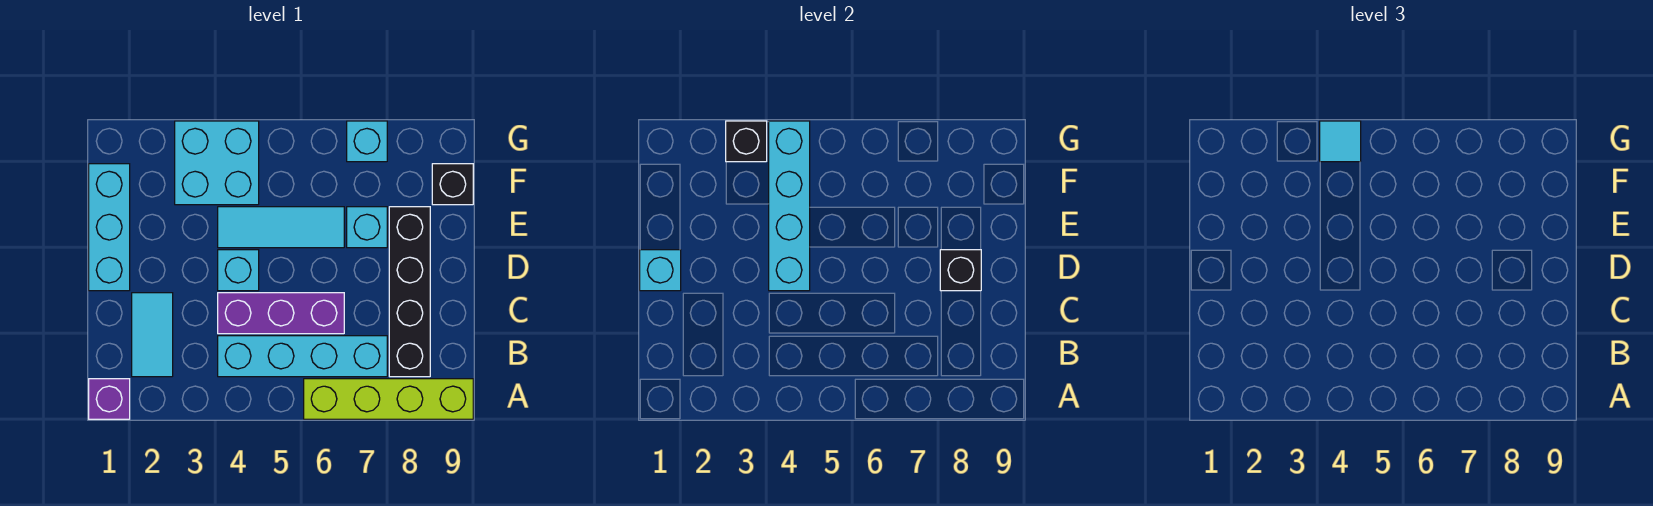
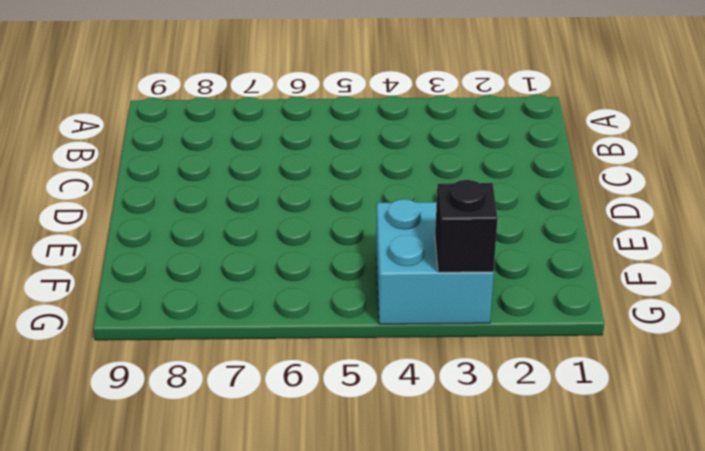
none -> purple 1x1 brick [89,379,130,419]
none -> lime 1x4 brick [304,379,473,419]
none -> cyan 1x2 tile [132,293,173,377]

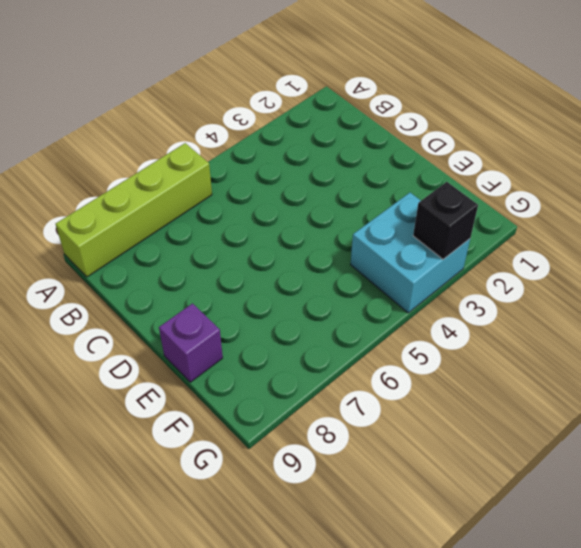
purple 1x1 brick [159,303,223,382] -> purple 1x1 brick moved to [89,379,130,419]
none -> cyan 1x2 tile [132,293,173,377]
none -> cyan 1x4 brick [218,336,387,377]
none -> black 1x4 brick [389,207,430,377]

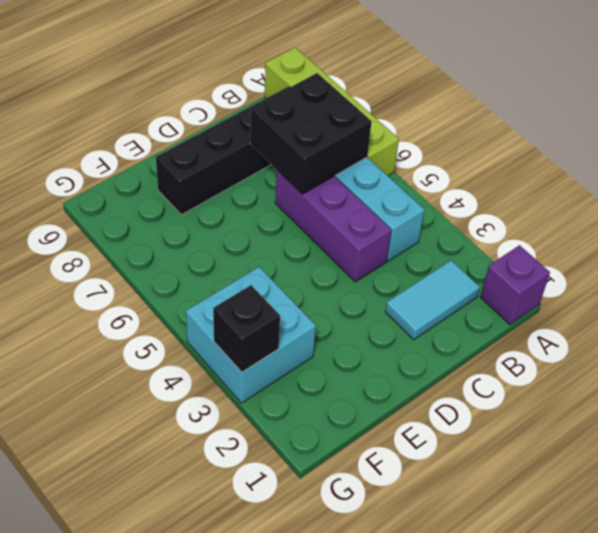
black 2x2 brick [250,73,372,194] -> none
none -> cyan 1x3 brick [89,164,130,291]
none -> cyan 1x1 brick [218,250,259,291]
none -> cyan 1x3 tile [218,207,344,248]

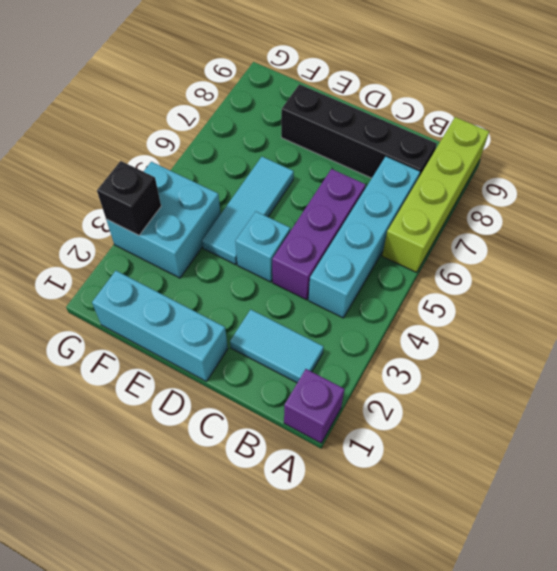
none -> cyan 1x1 brick [347,207,387,248]
none -> black 1x1 brick [432,164,473,205]
none -> cyan 1x1 brick [347,121,387,162]

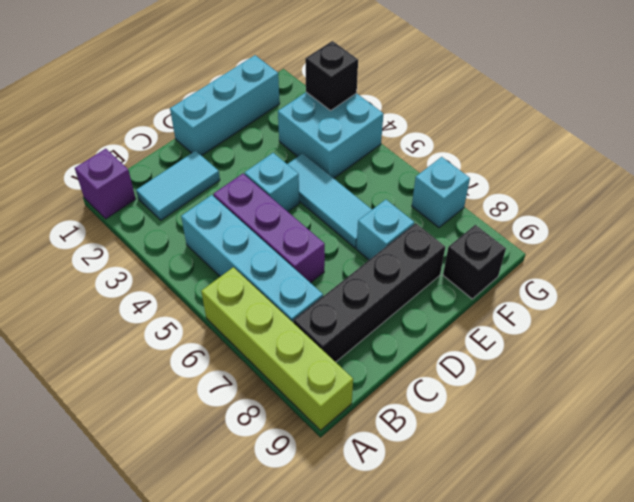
none -> cyan 1x1 brick [640,250,681,291]
none -> cyan 1x4 brick [769,121,810,291]
none -> black 1x1 brick [940,250,981,291]

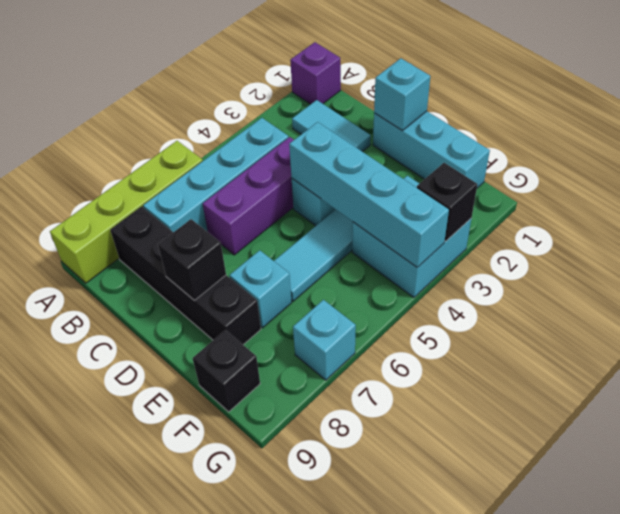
none -> cyan 1x1 tile [1320,121,1361,162]

